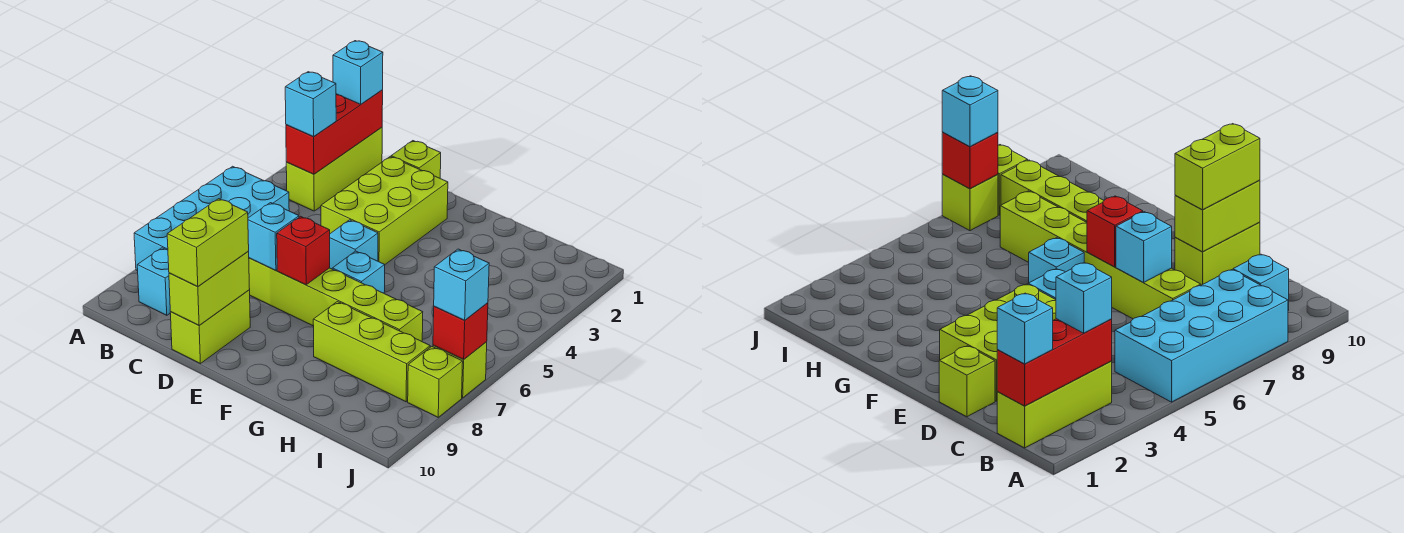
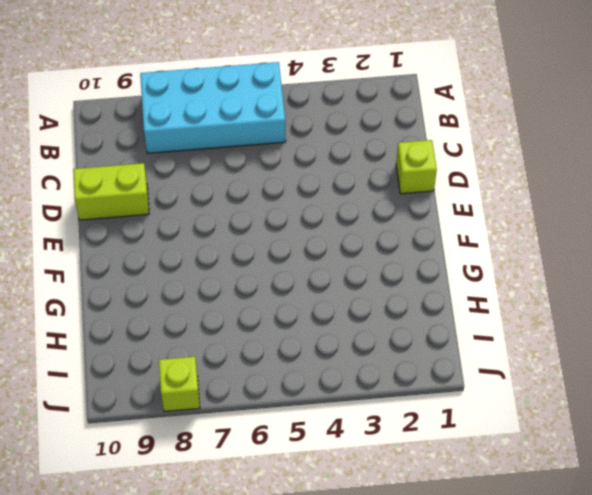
none -> lime 1x3 brick [286,127,382,211]
none -> cyan 1x1 brick [137,248,171,315]
none -> lime 1x6 brick [249,258,423,341]

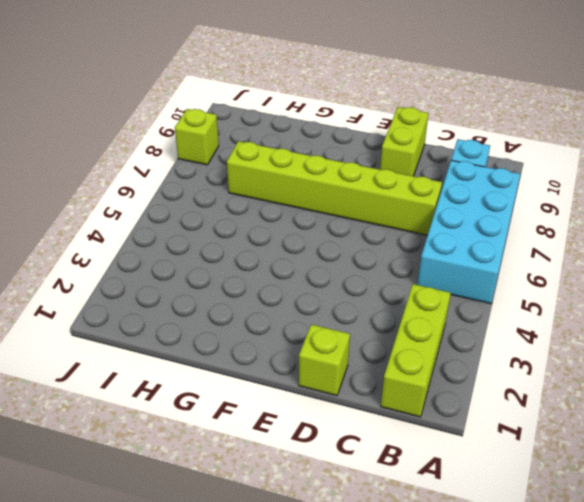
none -> lime 2x3 brick [321,157,448,265]
none -> cyan 1x1 brick [330,220,378,269]
none -> cyan 1x1 brick [332,251,385,293]

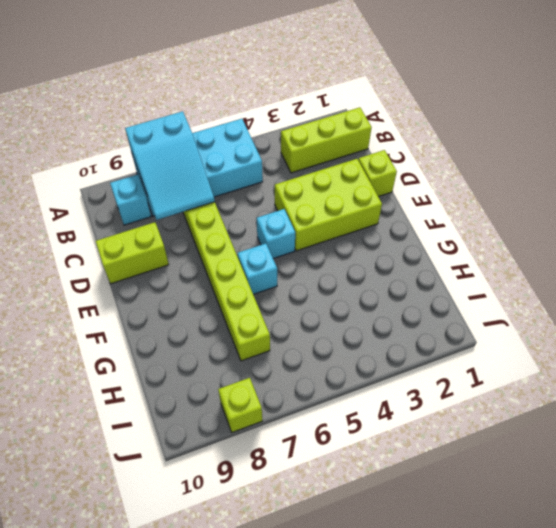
cyan 2x3 slope [125,111,215,220] -> none
none -> lime 1x3 brick [313,302,430,402]
none -> lime 1x1 brick [433,342,487,398]
none -> red 1x3 brick [286,90,383,174]

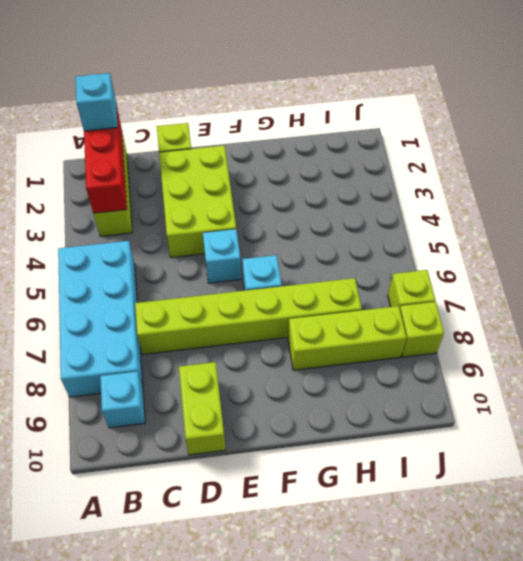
none -> cyan 1x1 brick [248,203,299,270]
none -> lime 1x2 brick [169,252,250,325]
none -> red 1x1 brick [277,216,330,285]

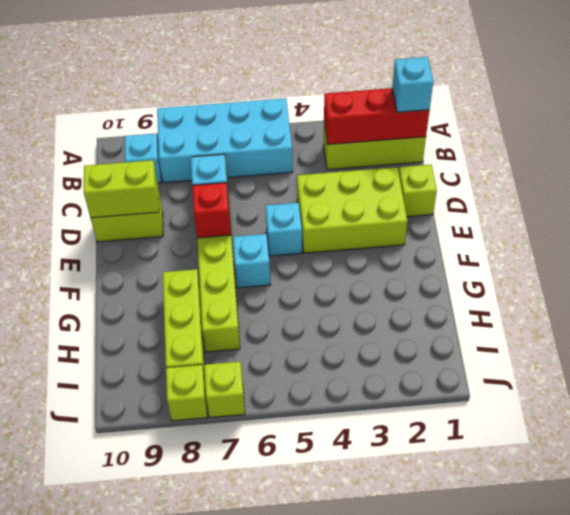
none -> red 1x1 brick [433,303,488,359]
none -> cyan 1x1 brick [285,72,336,137]
none -> lime 1x2 brick [167,199,249,287]

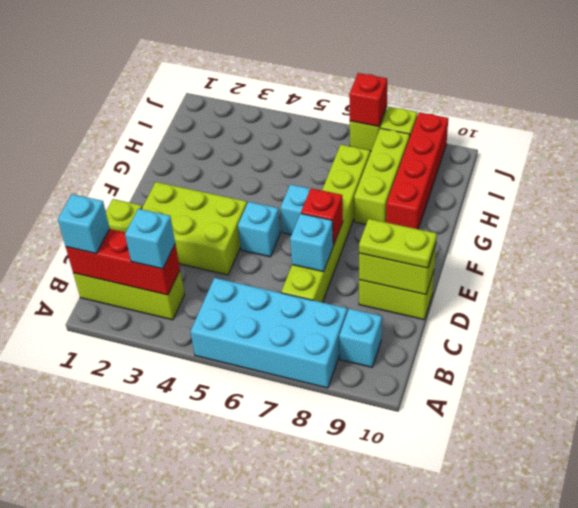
lime 1x2 plate [359,219,437,268] -> lime 1x2 brick [167,199,249,287]
red 1x4 brick [386,112,448,229] -> none
none -> cyan 1x1 brick [434,249,489,320]

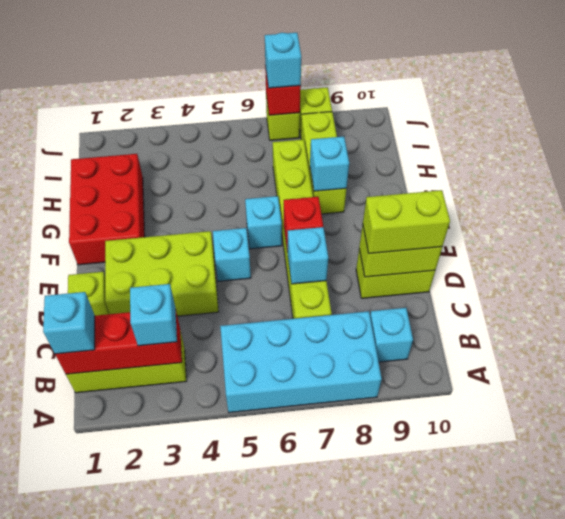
red 2x3 brick [69,154,145,265] -> none
cyan 1x1 brick [310,137,349,191] -> none

